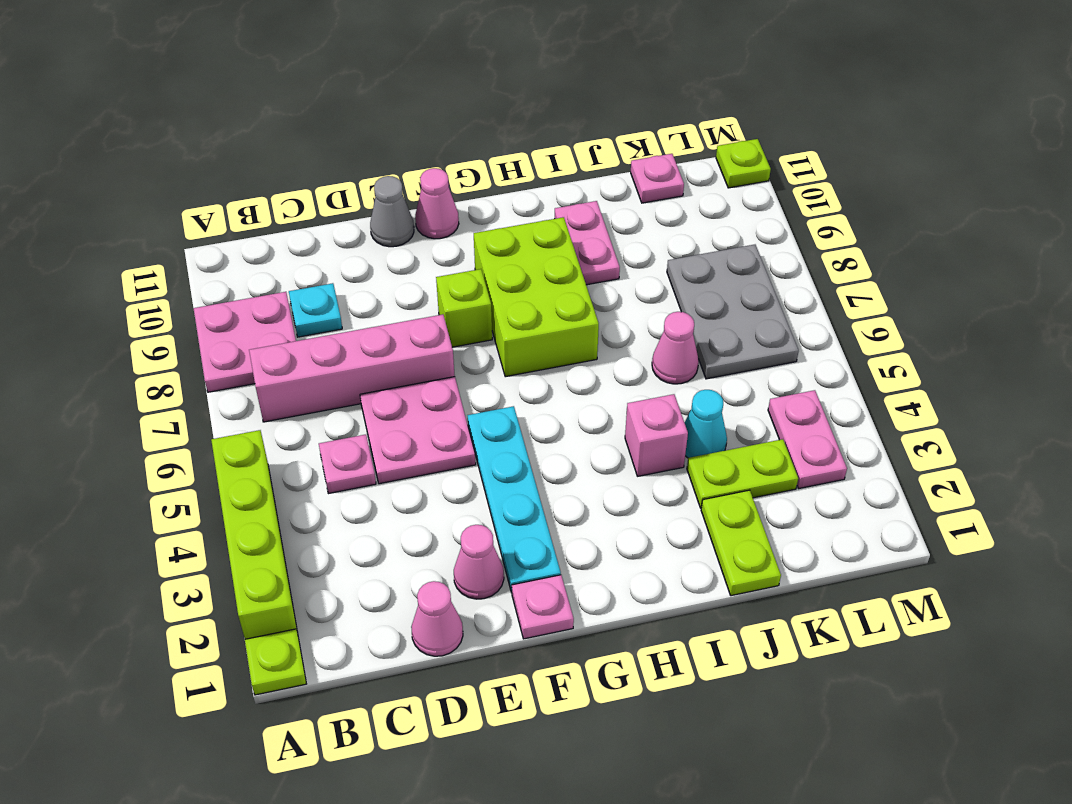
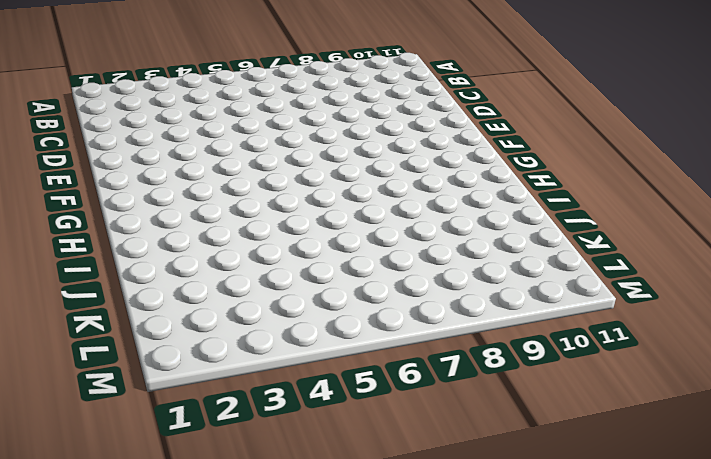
none -> lime 1x1 plate [245,629,306,695]
none -> lime 1x4 brick [211,430,298,639]
none -> pink 2x2 plate [194,292,296,392]

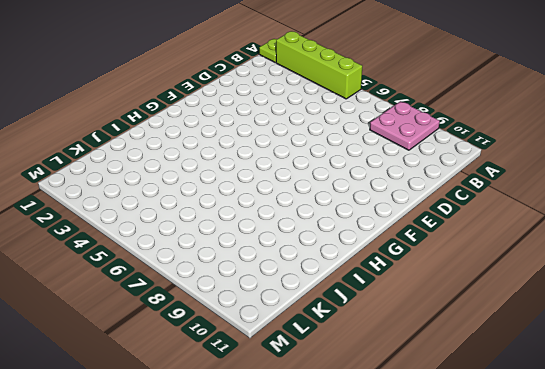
none -> pink 1x4 brick [249,315,455,422]
none -> pink 1x1 plate [319,435,376,494]
none -> cyan 1x1 plate [289,283,342,337]

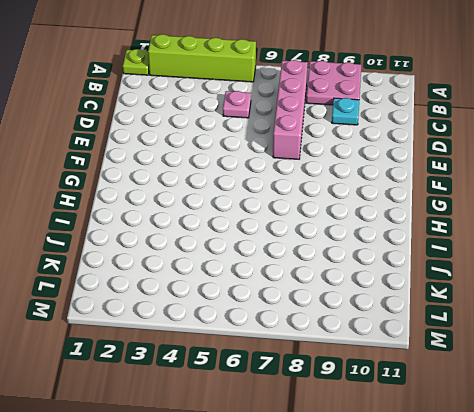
none -> pink 1x1 cone [411,581,463,656]
none -> pink 2x2 plate [360,377,476,484]
none -> pink 1x1 cone [454,525,504,599]

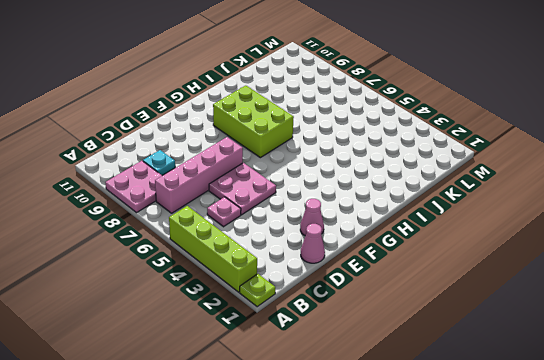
none -> grey 1x1 cone [370,176,414,247]
none -> pink 1x1 plate [512,575,574,639]
none -> cyan 1x4 plate [467,406,561,593]

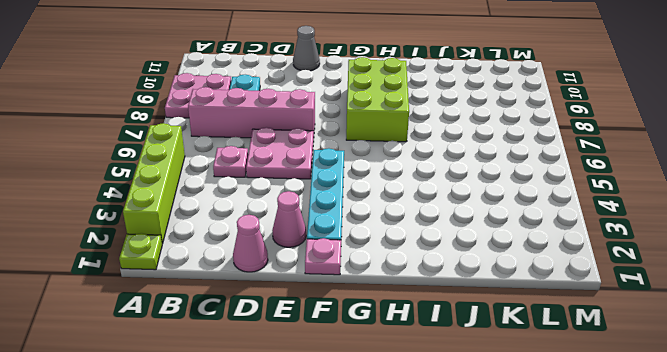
none -> lime 1x1 brick [436,269,492,347]
none -> pink 1x1 cone [415,168,459,239]
none -> pink 1x1 brick [625,394,688,476]

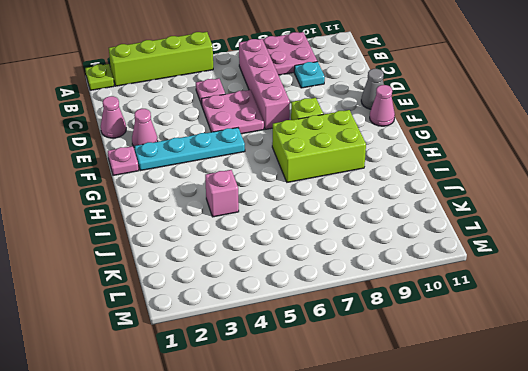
none -> pink 1x2 plate [555,201,620,285]
none -> lime 1x2 plate [701,490,781,596]
none -> lime 1x2 plate [687,439,798,508]

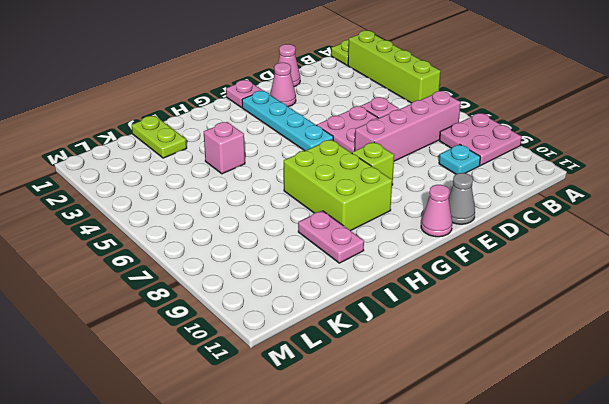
none -> lime 1x2 plate [687,439,798,508]
none -> cyan 1x1 cone [684,390,727,458]
none -> pink 1x1 cone [652,312,699,384]

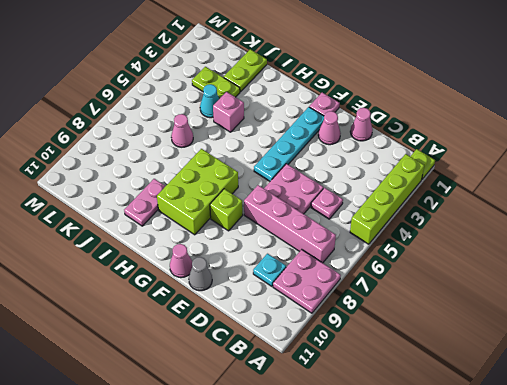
none -> grey 2x3 plate [667,245,799,379]
none -> pink 1x1 plate [631,154,684,203]
none -> pink 1x2 plate [768,390,847,489]

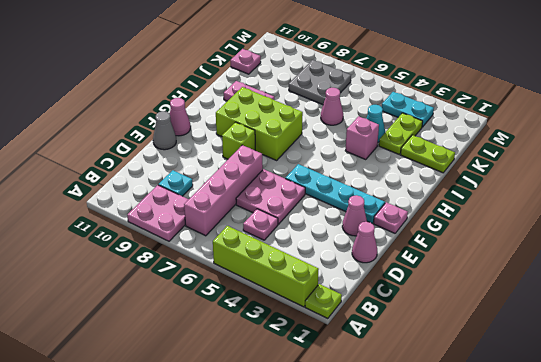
grey 2x2 plate [289,60,351,105] -> grey 2x3 plate [667,245,799,379]
cyan 1x2 plate [382,92,434,127] -> pink 1x2 plate [768,390,847,489]
none -> lime 1x1 plate [716,139,771,188]

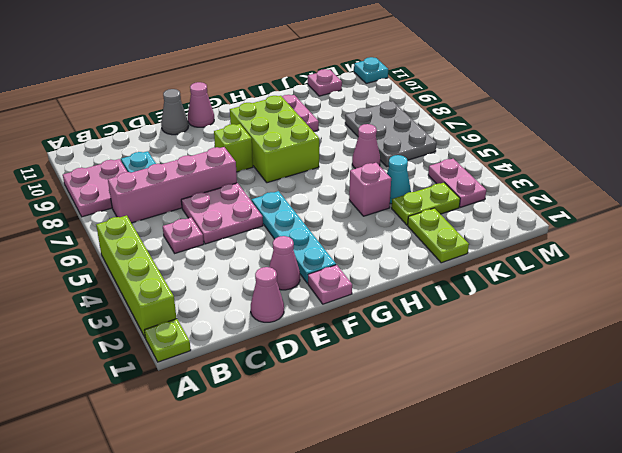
cyan 1x1 plate [354,57,388,84] -> lime 1x1 plate [716,139,771,188]

